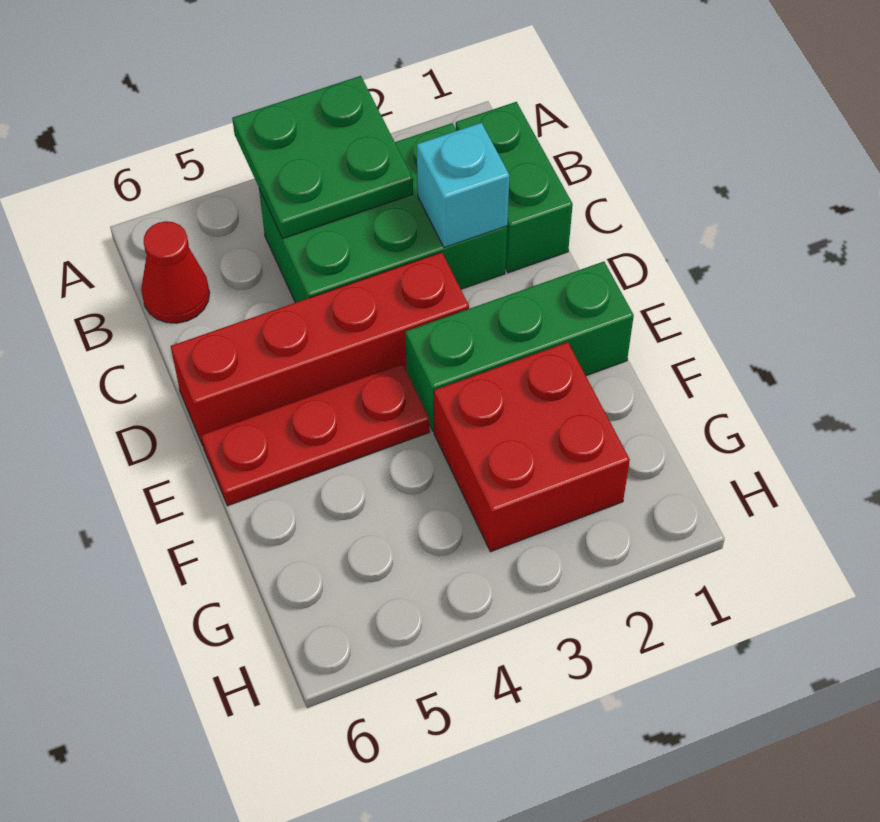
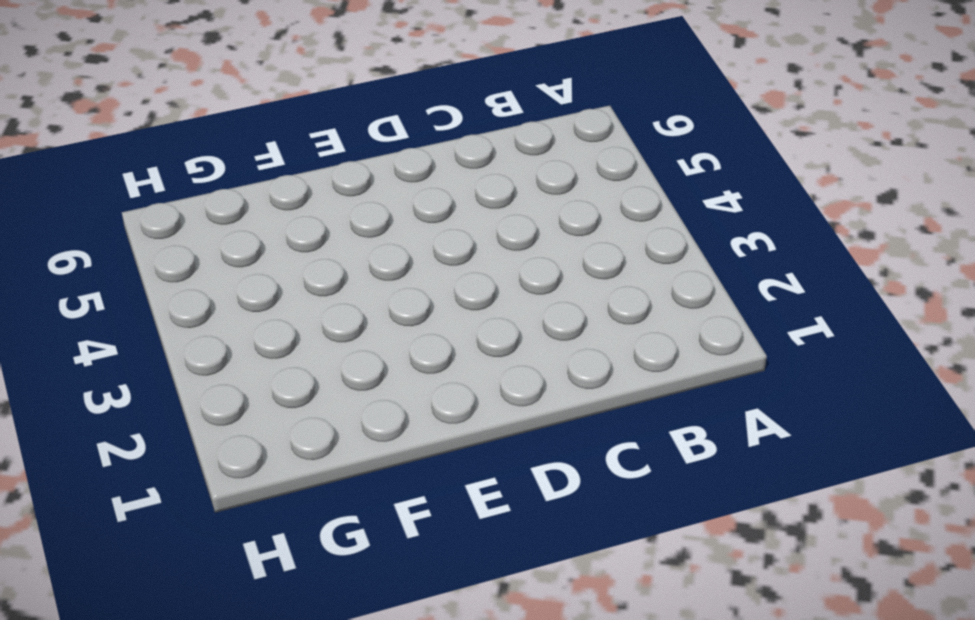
none -> green 1x2 brick [456,102,573,273]
none -> green 2x3 brick [259,123,507,303]

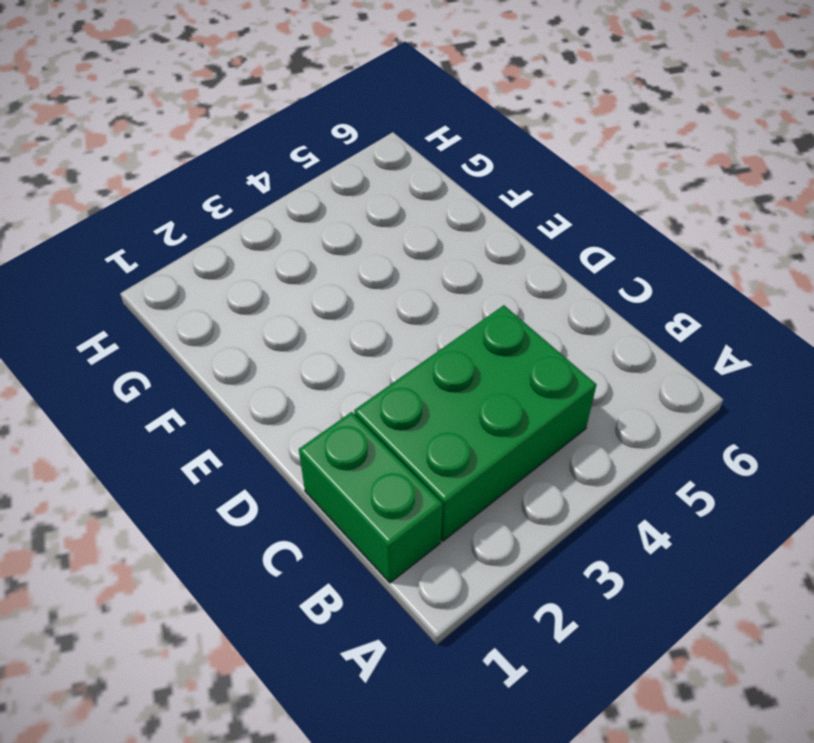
none -> red 1x1 cone [141,221,210,323]
none -> red 1x4 brick [171,252,469,446]

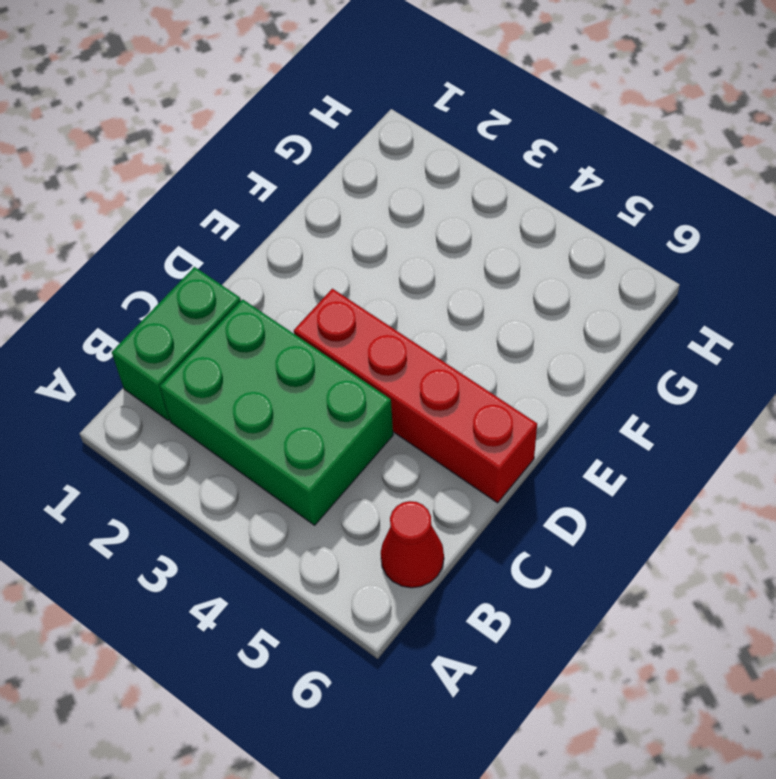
none -> green 1x3 brick [405,262,634,431]
none -> red 1x3 plate [201,364,430,506]

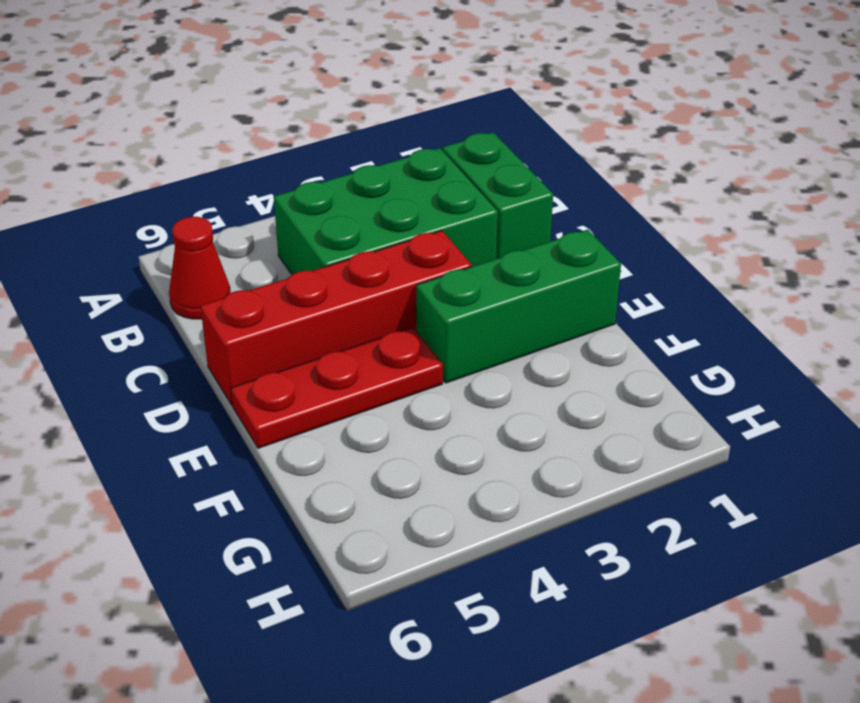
none -> red 2x2 brick [434,342,630,552]
none -> green 2x2 plate [232,76,413,238]

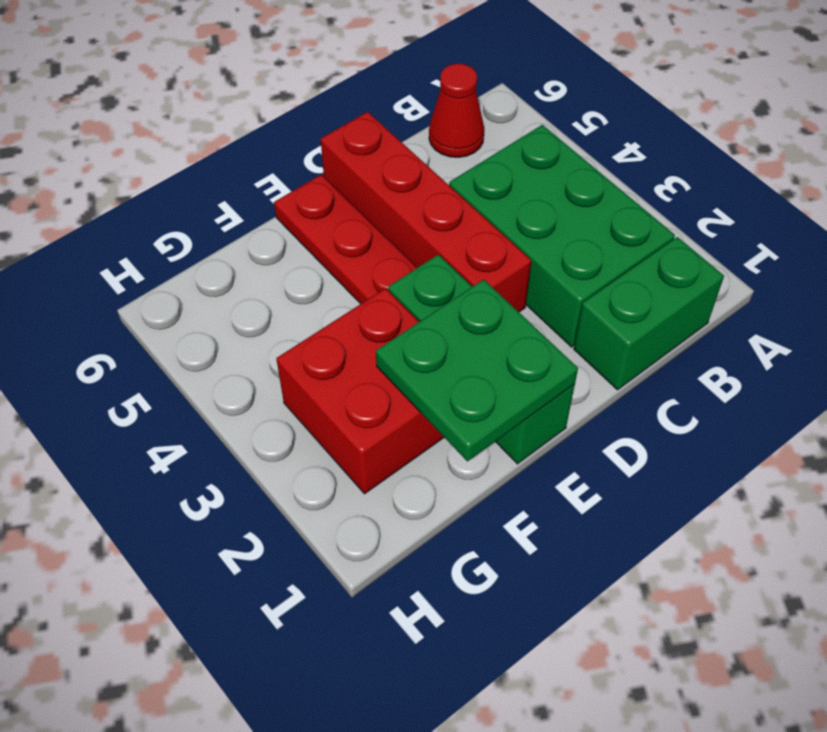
green 2x2 plate [376,279,578,461] -> green 2x2 plate moved to [232,76,413,238]
none -> cyan 1x1 brick [417,123,509,248]

